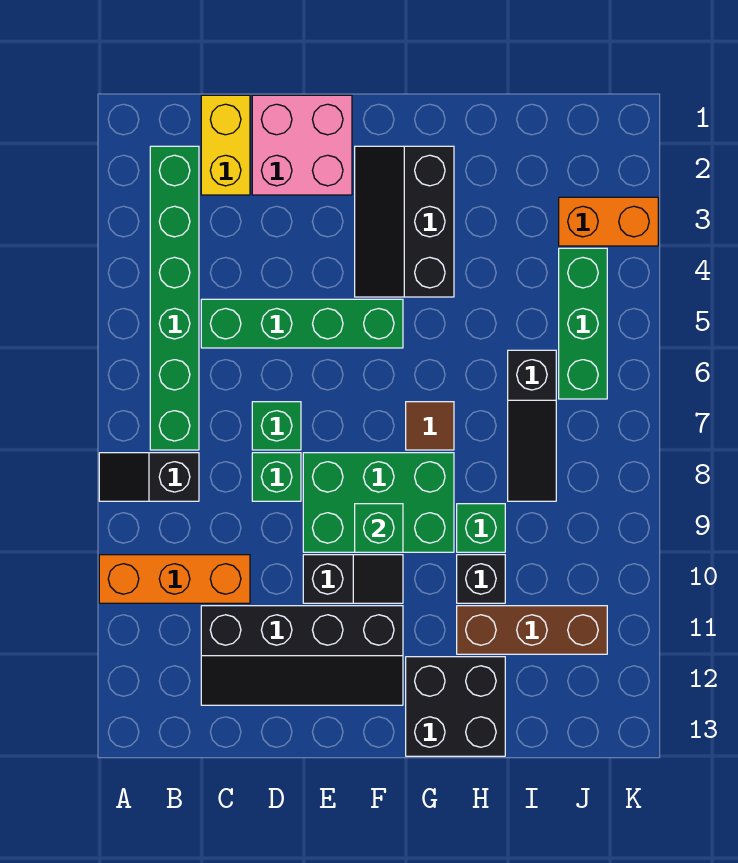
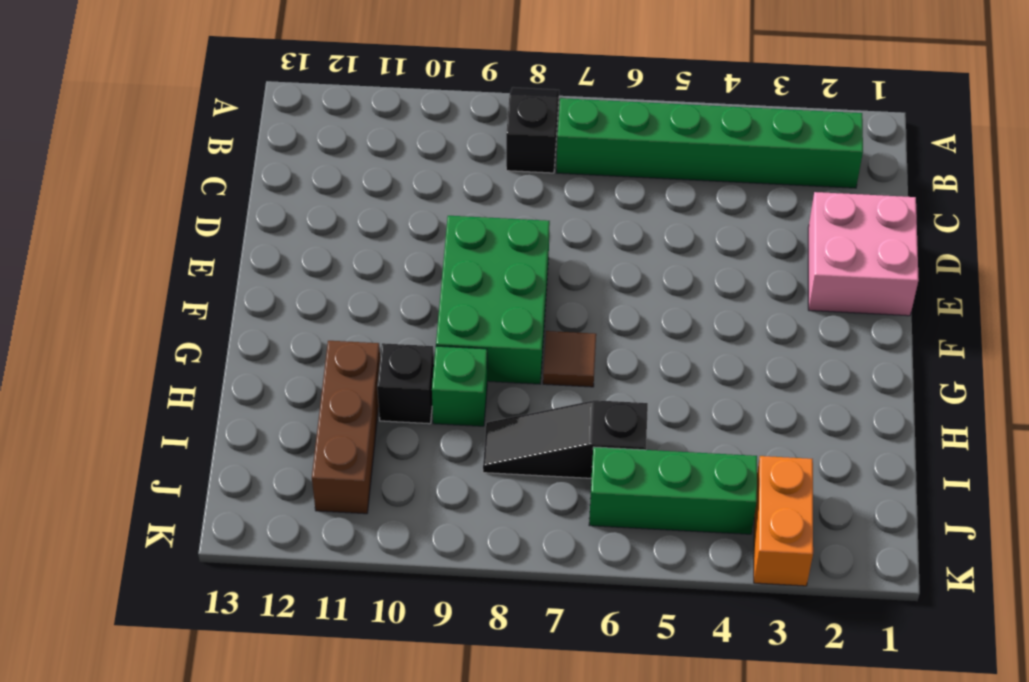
none -> orange 1x3 brick [99,555,250,603]
none -> yellow 1x2 brick [201,95,250,195]
none -> green 1x4 brick [201,299,403,348]

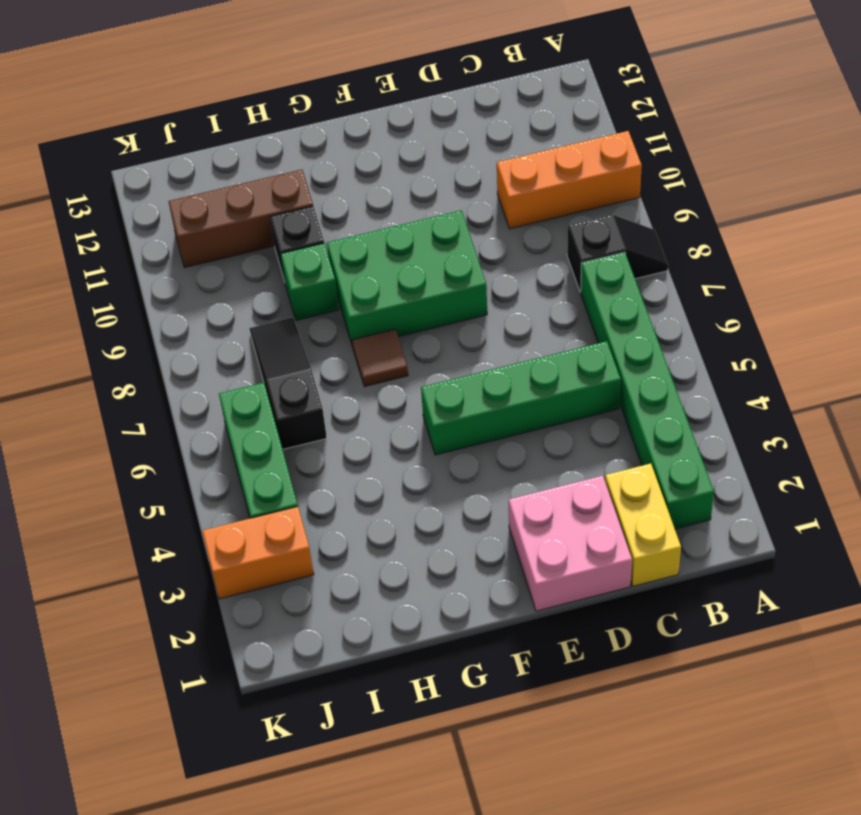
none -> black 2x4 slope [201,606,403,705]
none -> green 1x1 brick [252,402,301,450]
none -> green 1x1 brick [252,453,301,501]

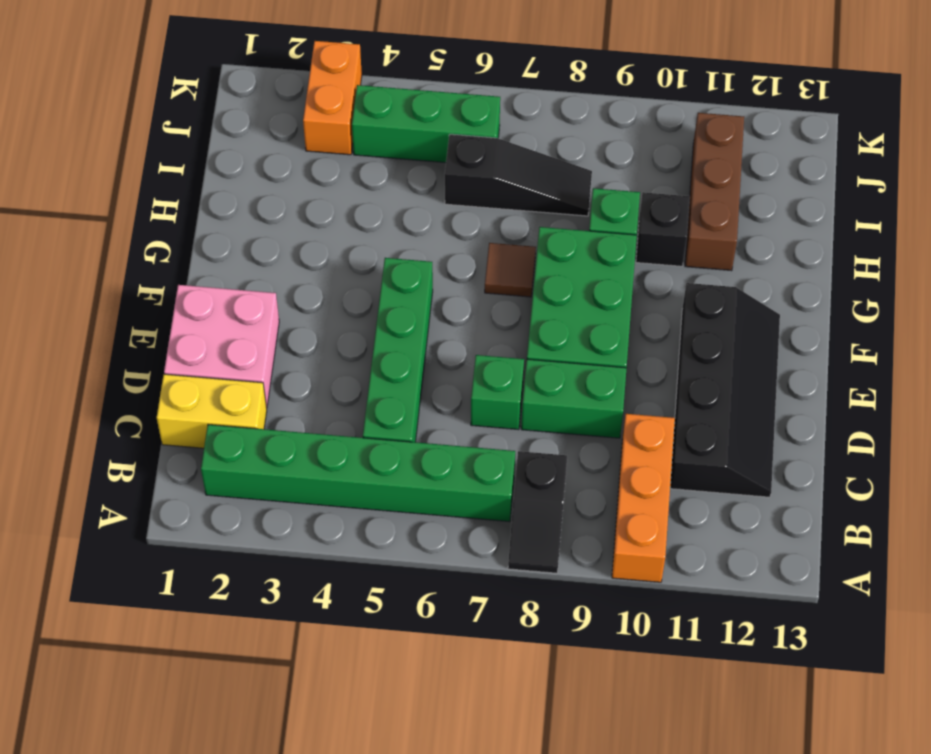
green 1x2 brick [521,359,627,438] -> green 1x1 brick [252,453,301,501]
none -> black 1x2 slope [303,555,403,603]
none -> black 2x3 slope [355,146,454,297]
none -> black 2x2 brick [406,657,505,756]

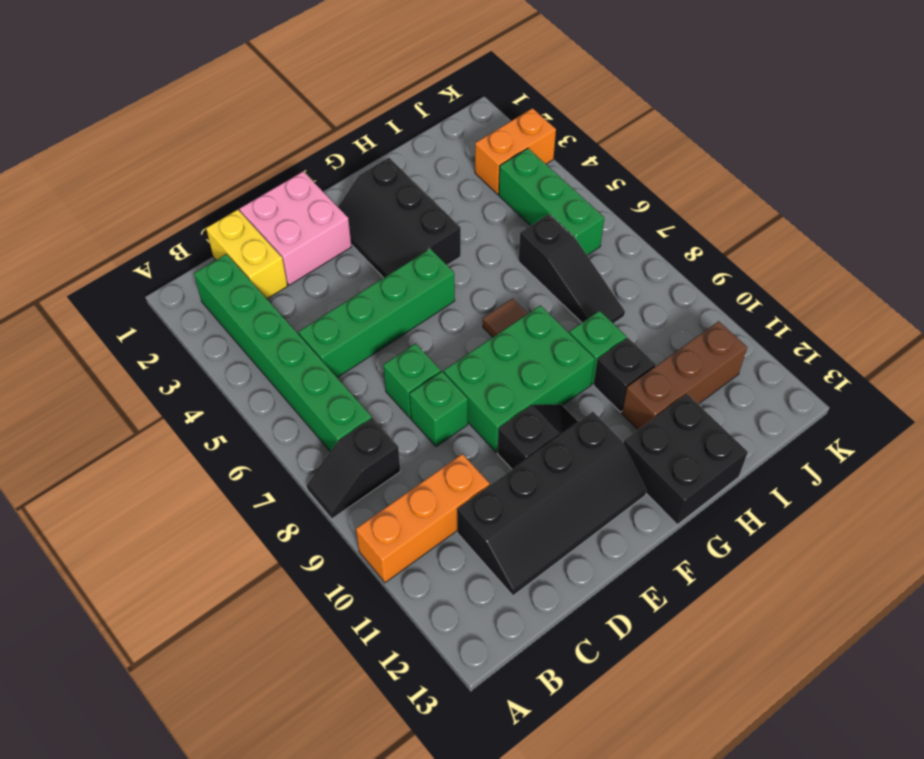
none -> green 1x1 brick [355,504,403,552]

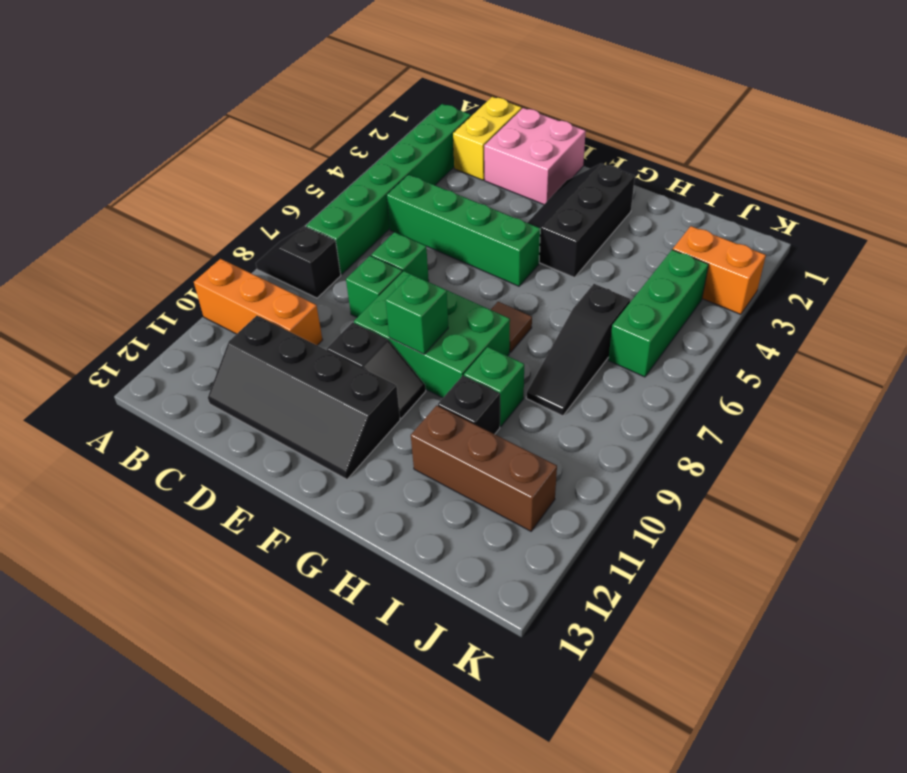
none -> black 2x2 brick [406,657,505,756]

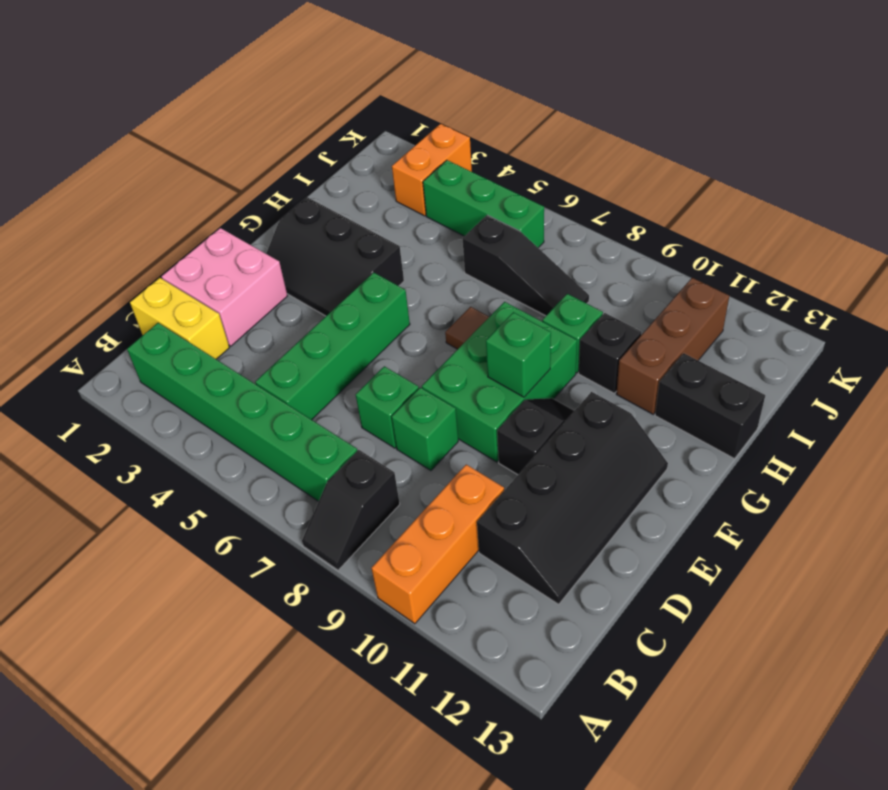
black 1x2 brick [655,353,765,459] -> black 2x2 brick [406,657,505,756]

